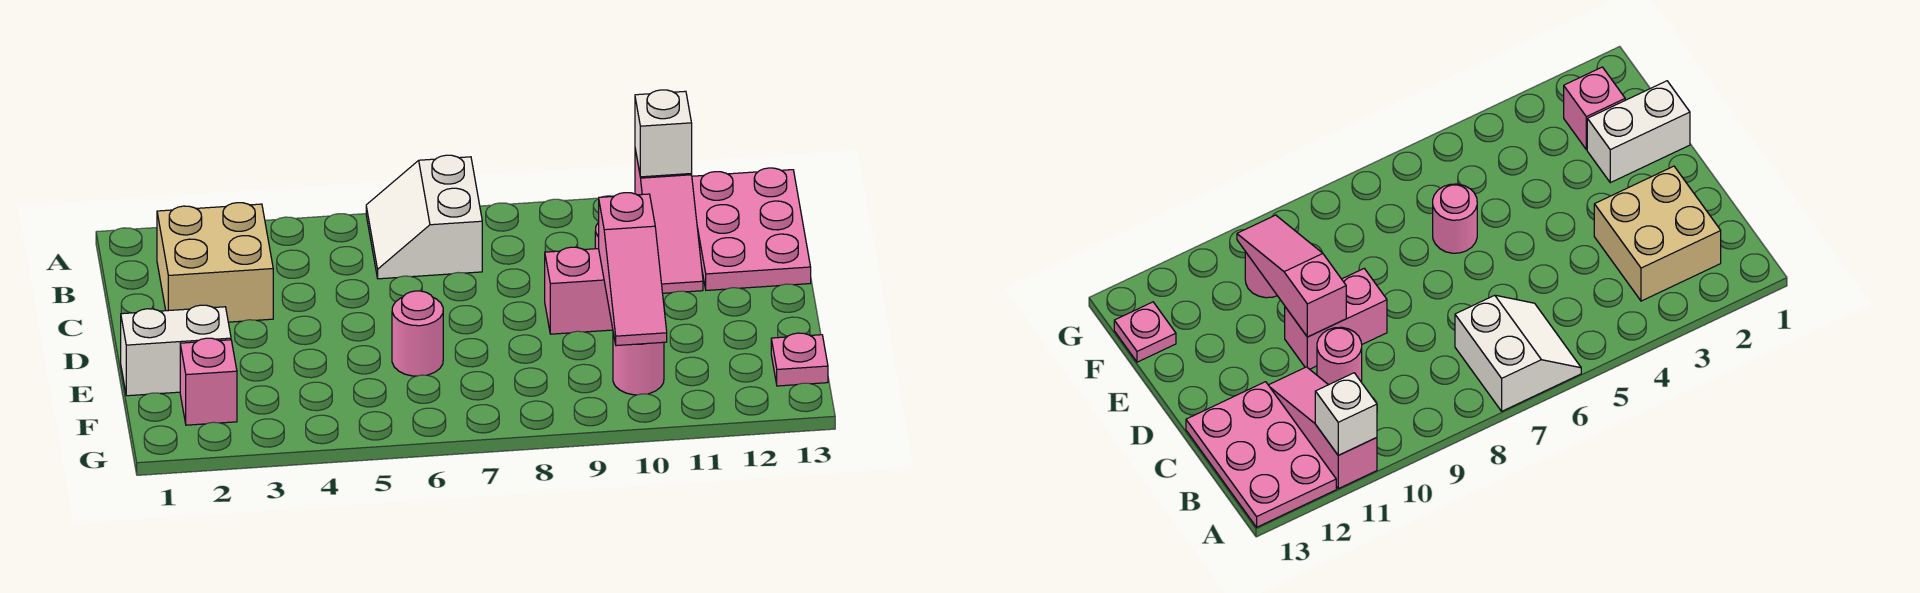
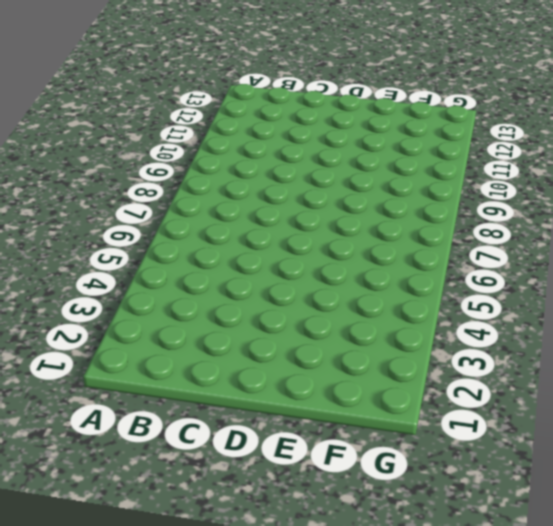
none -> white 2x2 slope [366,155,482,279]
none -> pink 1x3 slope [635,149,703,293]
none -> pink 2x3 plate [692,168,811,290]

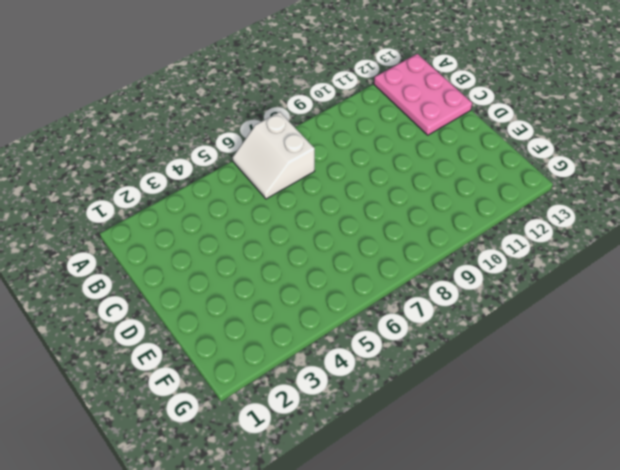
none -> pink 1x3 slope [635,149,703,293]
none -> tan 2x2 brick [157,203,273,322]
none -> pink 1x1 round brick [1317,327,1362,385]

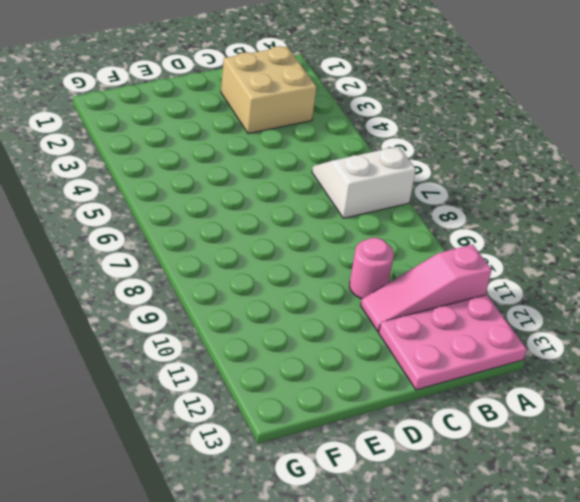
none -> pink 1x2 brick [545,247,613,334]
none -> white 1x2 brick [121,305,231,396]
none -> pink 1x1 round brick [392,291,443,376]

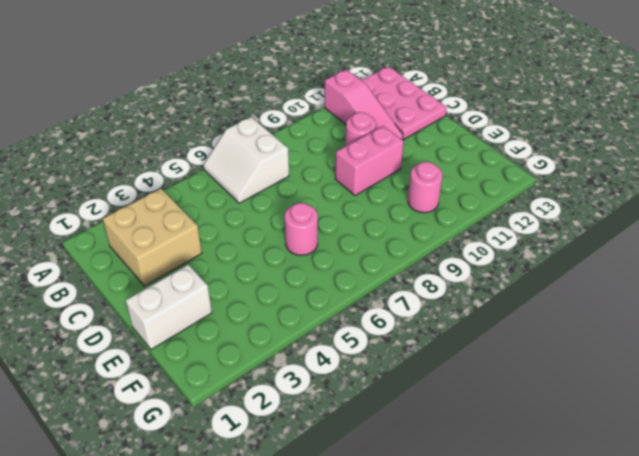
none -> pink 1x1 brick [180,338,237,425]
none -> pink 1x1 plate [771,333,828,386]
none -> white 1x1 brick [635,90,692,177]

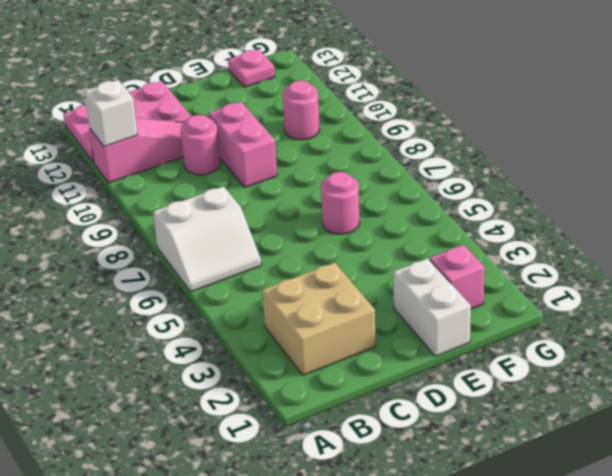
none -> pink 1x3 slope [599,193,667,346]

